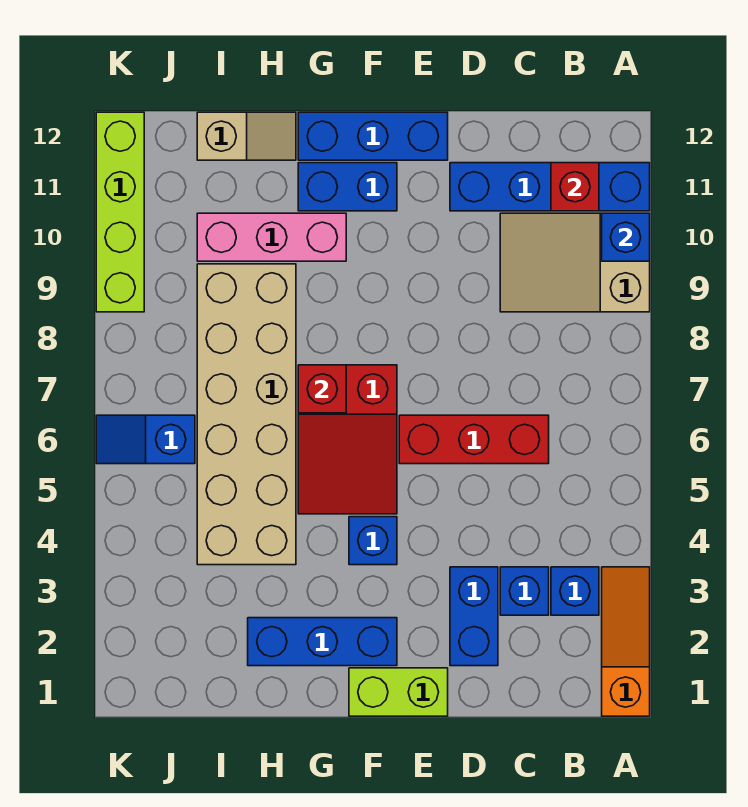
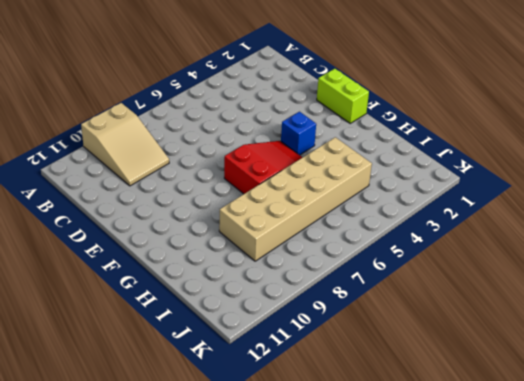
none -> orange 1x3 slope [602,567,650,716]
none -> blue 1x4 brick [450,163,650,211]
none -> blue 1x1 brick [551,567,599,615]

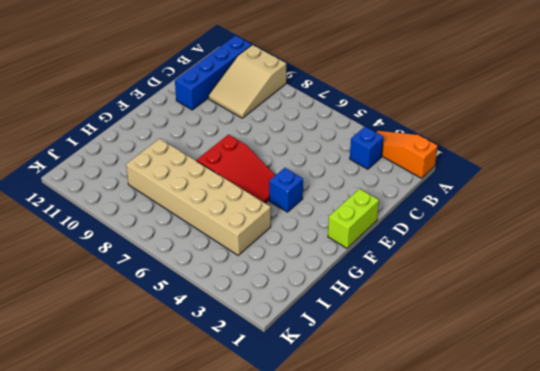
none -> blue 1x1 brick [500,567,549,615]
none -> red 1x3 brick [399,415,549,464]
none -> blue 1x2 brick [450,567,498,666]

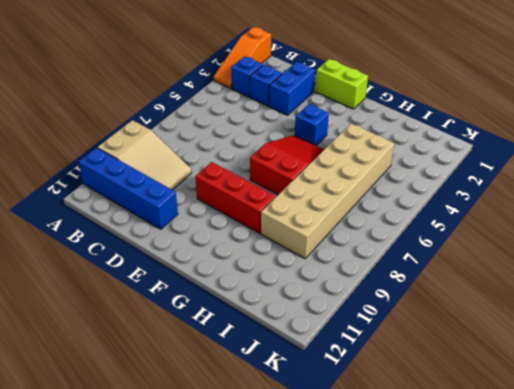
red 1x3 brick [195,162,276,233] -> red 1x3 brick moved to [399,415,549,464]
none -> blue 1x3 brick [298,112,448,160]
none -> blue 1x3 brick [248,618,397,666]
none -> blue 1x2 brick [298,163,397,211]

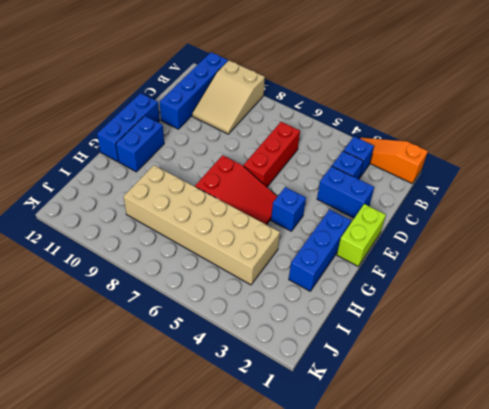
none -> pink 1x3 brick [197,213,346,261]
none -> tan 1x2 slope [197,112,296,160]
none -> blue 1x2 slope [96,415,195,464]

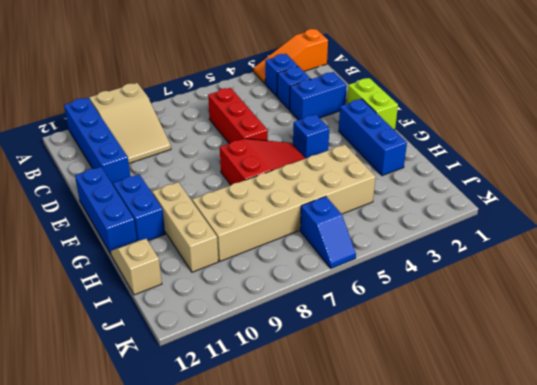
tan 1x3 brick [152,182,218,272] -> pink 1x3 brick [197,213,346,261]
none -> lime 1x4 brick [96,112,144,312]
none -> blue 1x1 brick [602,213,650,261]
none -> red 1x1 brick [551,163,599,211]

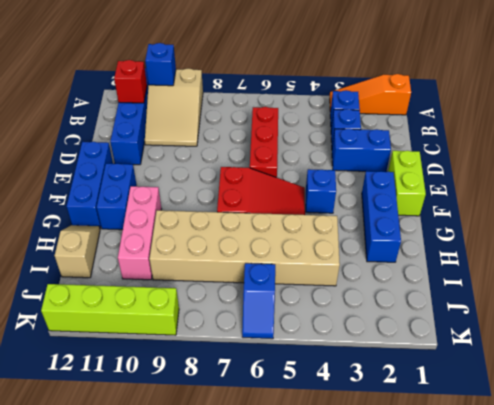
none -> red 1x1 brick [298,365,346,413]

